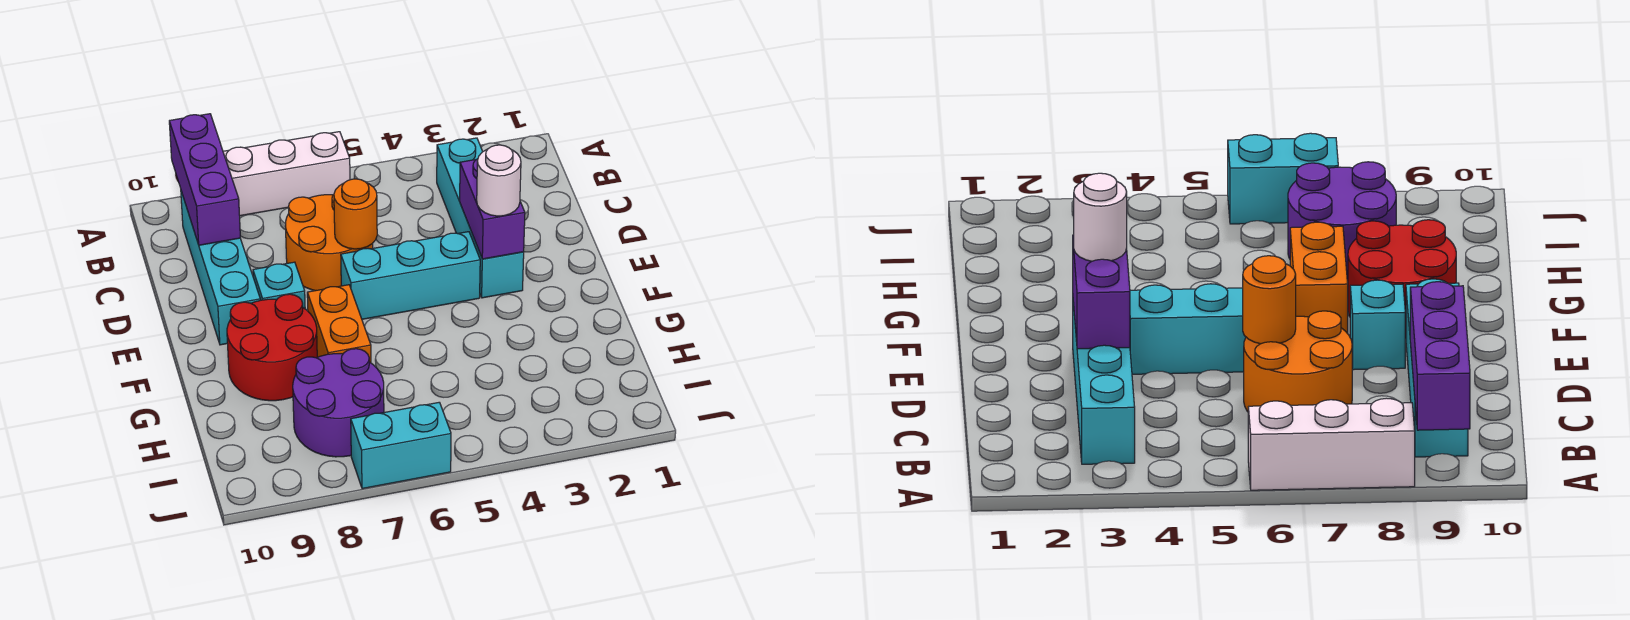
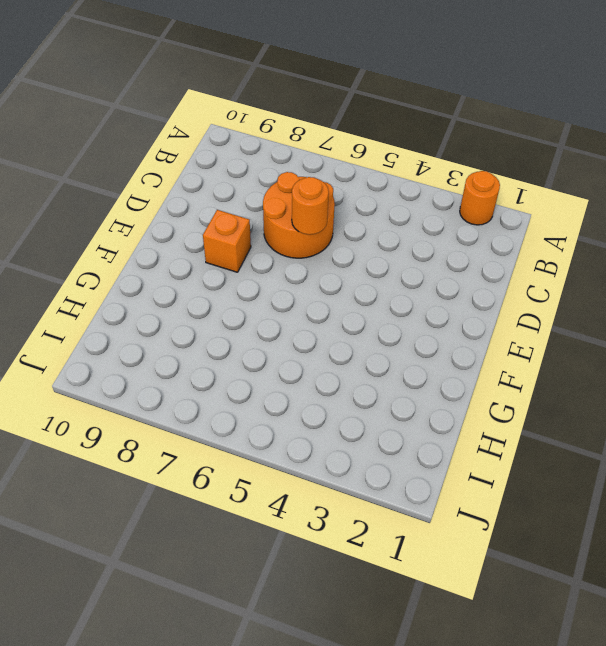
orange 1x1 round brick [460,171,500,225] -> none
orange 1x1 brick [203,210,251,272] -> cyan 1x1 brick [253,262,305,309]
none -> white 1x3 brick [223,132,350,216]
none -> cyan 1x4 brick [437,138,524,298]
none -> cyan 1x4 brick [181,191,260,345]

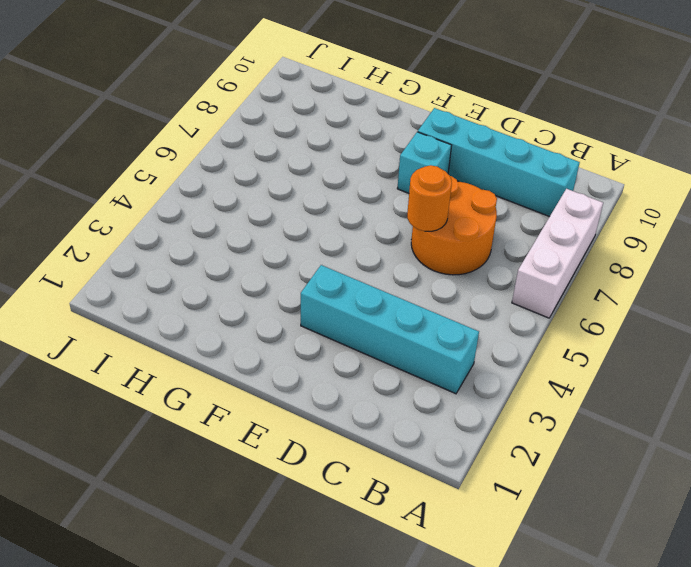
none -> cyan 1x3 brick [341,232,480,319]
none -> orange 1x2 brick [307,285,371,363]
none -> red 2x2 round brick [227,294,317,401]

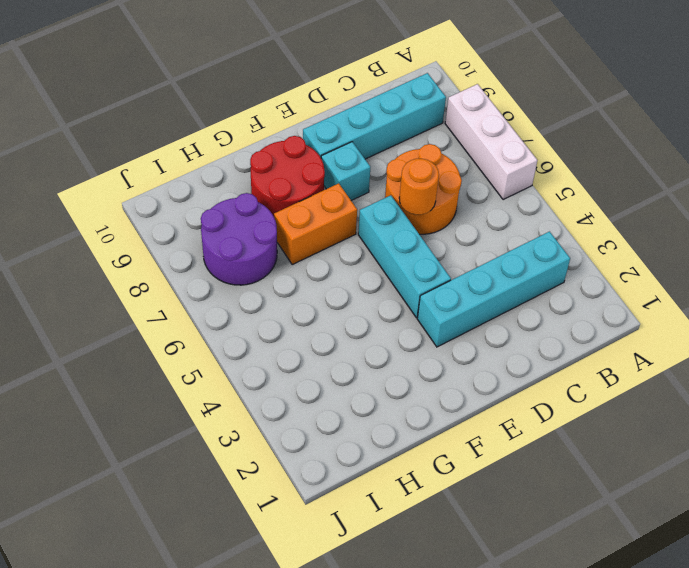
none -> cyan 1x2 brick [351,402,451,489]
none -> purple 1x3 brick [169,114,240,245]
none -> purple 1x2 brick [460,159,525,259]

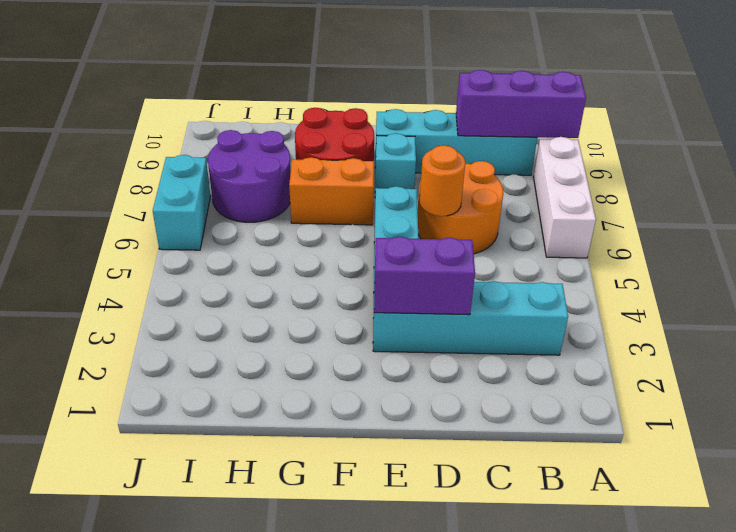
none -> white 1x1 round brick [477,145,521,216]

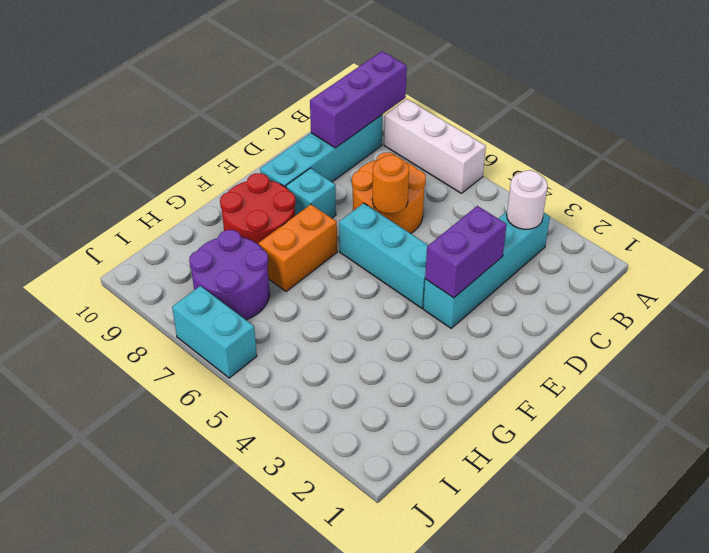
white 1x1 round brick [507,170,548,229] -> white 1x1 round brick moved to [477,145,521,216]

